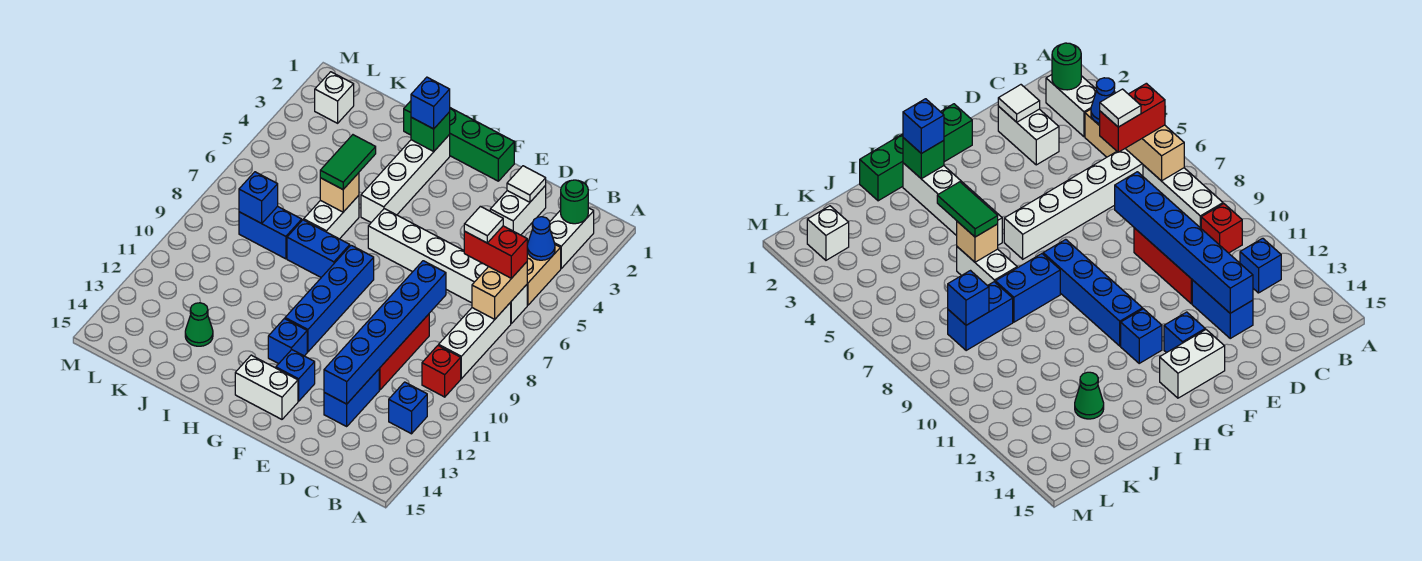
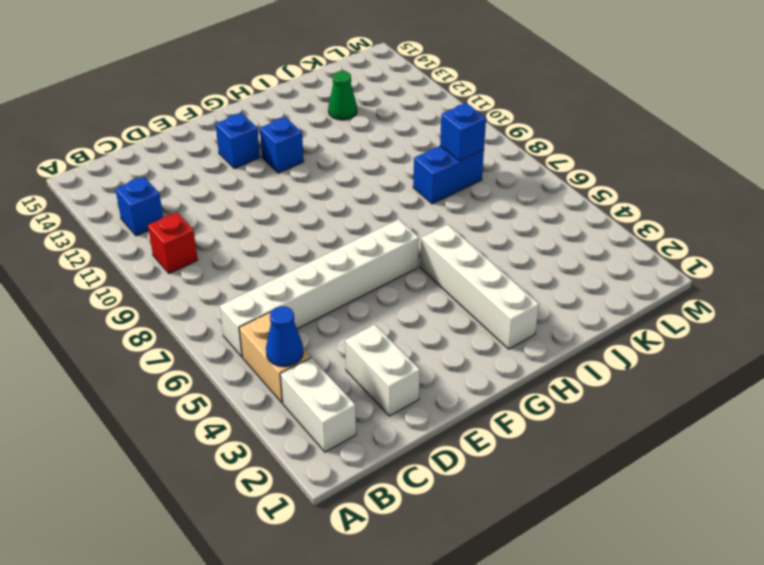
none -> white 1x3 brick [439,302,511,379]
none -> red 1x3 brick [379,314,429,390]
none -> blue 1x2 brick [324,369,379,426]
none -> green 1x4 brick [404,101,514,181]

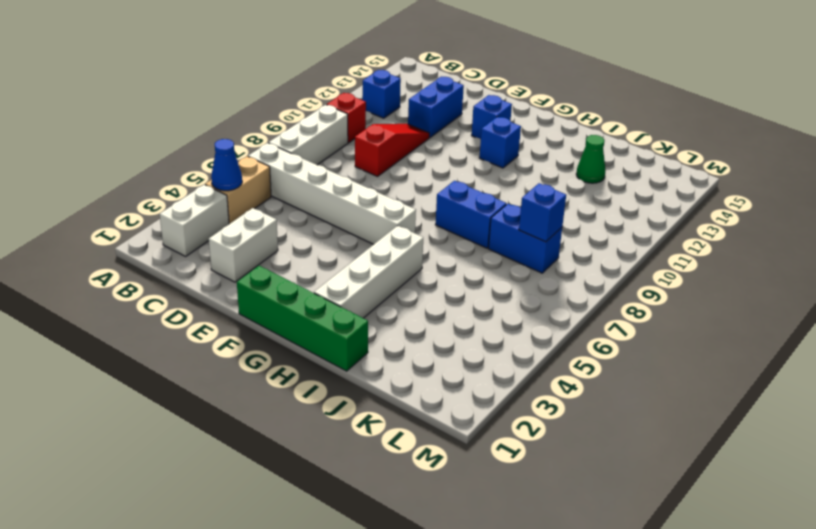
red 1x3 slope [355,124,430,176] -> red 1x3 brick [379,314,429,390]
none -> white 1x2 brick [235,355,298,419]
none -> blue 1x4 brick [285,245,374,352]
none -> white 1x2 brick [304,195,359,239]
none -> white 1x1 brick [315,72,354,123]

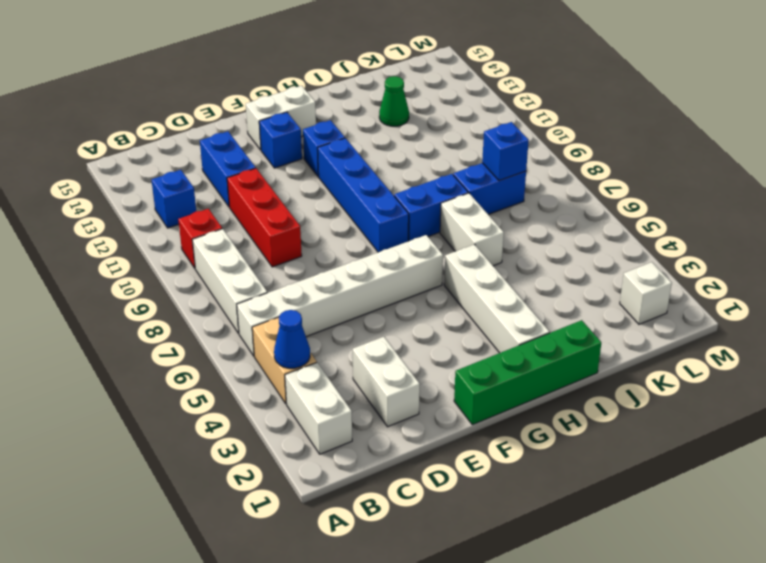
none -> green 1x1 round brick [561,180,588,224]
none -> tan 1x2 brick [472,262,527,319]
none -> white 1x1 tile [507,166,546,202]
none -> blue 1x6 brick [324,261,446,404]

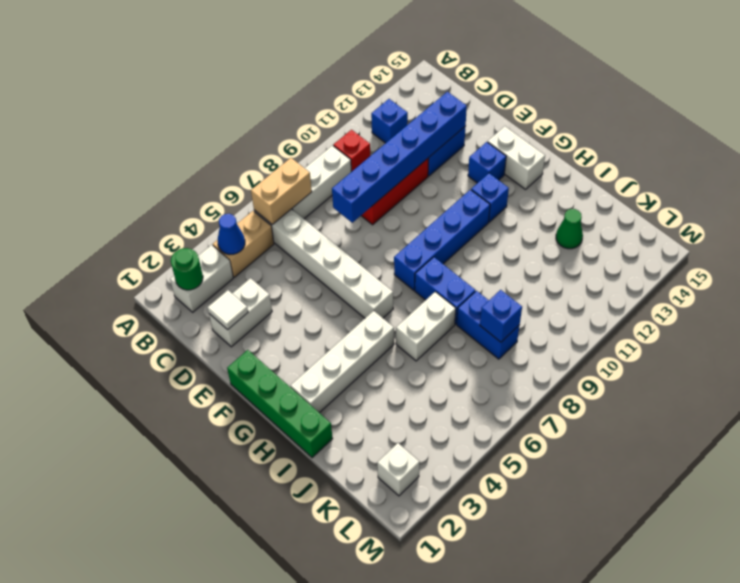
none -> green 1x1 brick [411,112,450,151]
none -> tan 1x1 brick [320,173,359,212]
none -> red 1x2 brick [464,226,527,278]
none -> blue 1x1 brick [411,77,450,129]

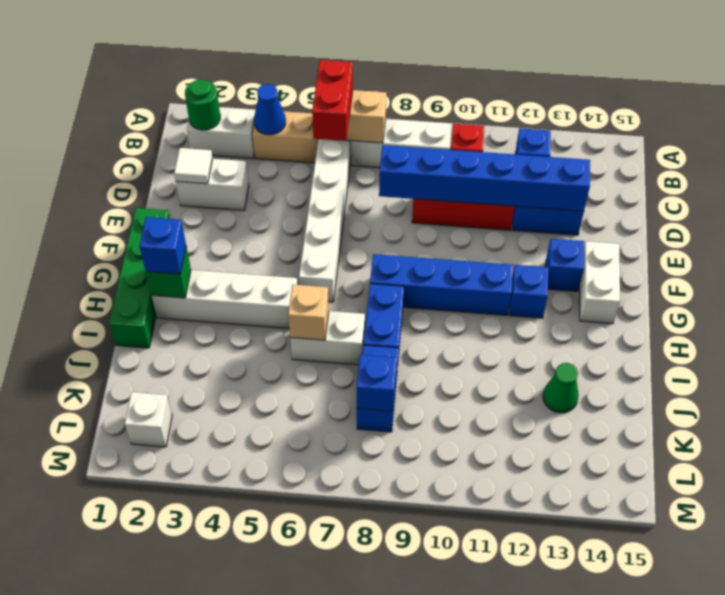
none -> green 1x2 tile [320,135,376,189]
none -> white 1x1 tile [464,206,503,243]

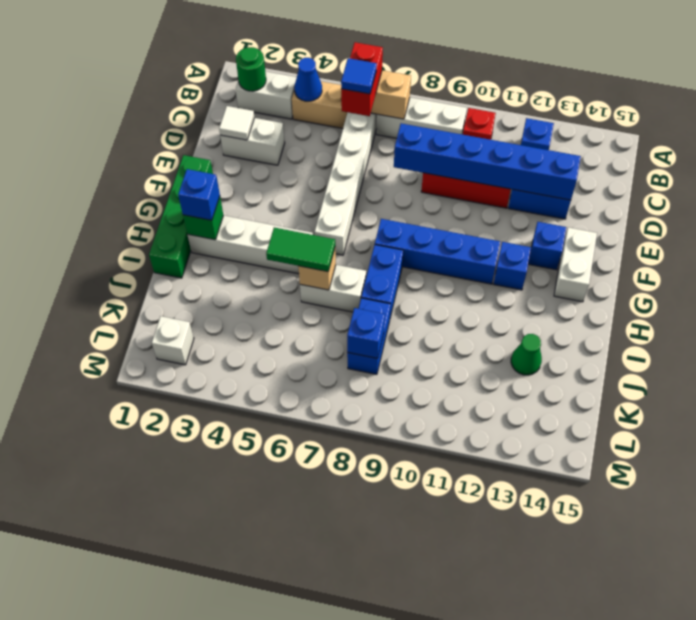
blue 1x1 tile [341,58,377,94] -> white 1x1 tile [464,206,503,243]

